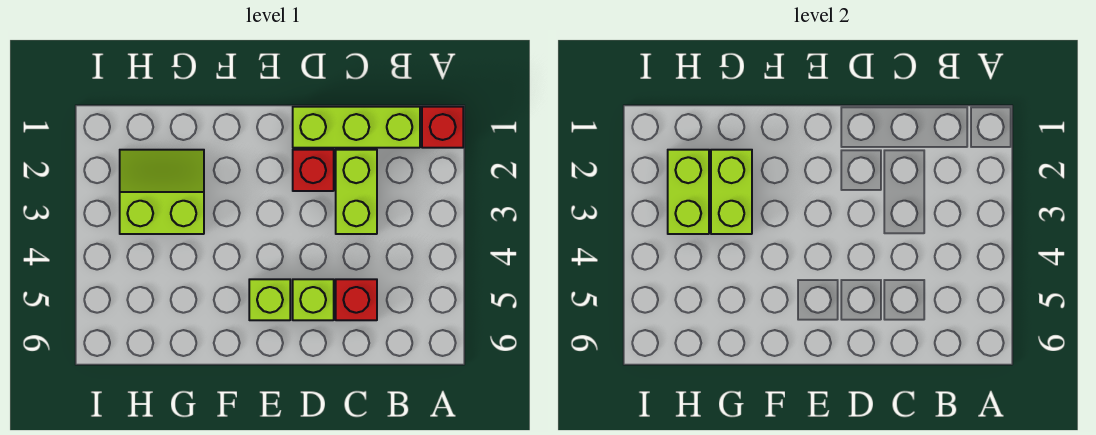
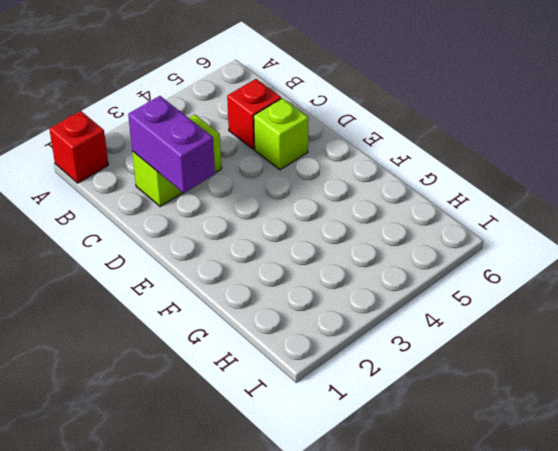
purple 1x2 brick [128,96,215,193] -> none
none -> lime 1x3 brick [293,107,420,148]
none -> red 1x1 brick [293,150,334,191]

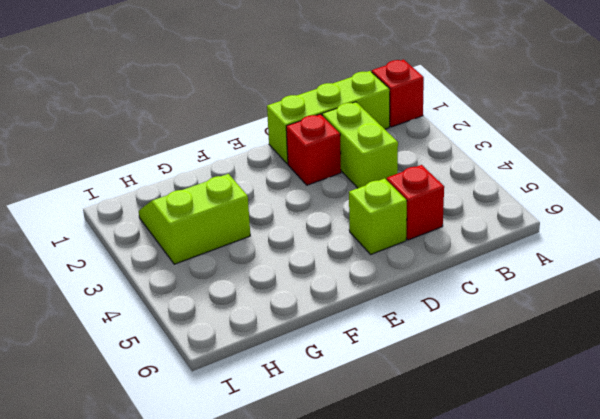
none -> lime 1x1 brick [249,279,290,320]
none -> lime 1x2 brick [711,150,752,234]

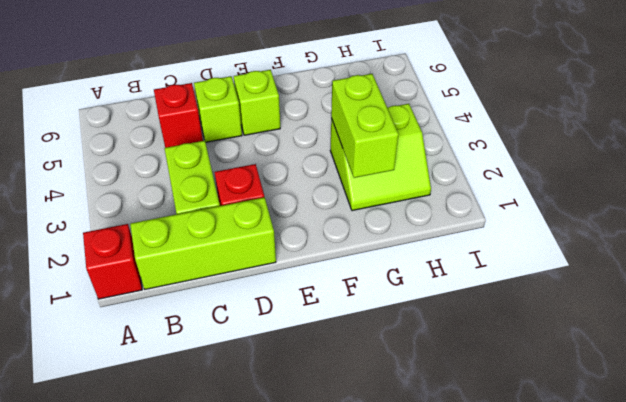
none -> lime 1x2 brick [668,150,709,234]

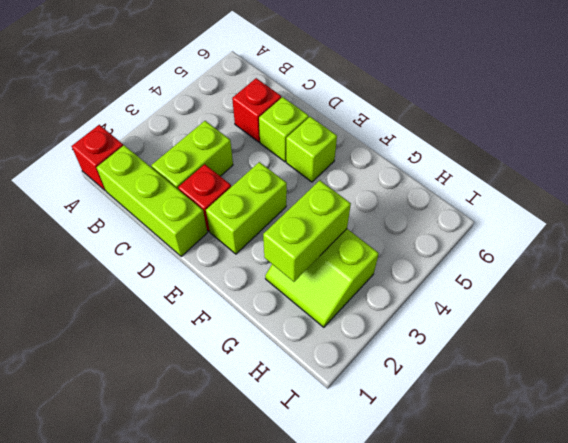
lime 1x2 brick [206,162,287,254] -> lime 1x2 brick moved to [668,150,709,234]

